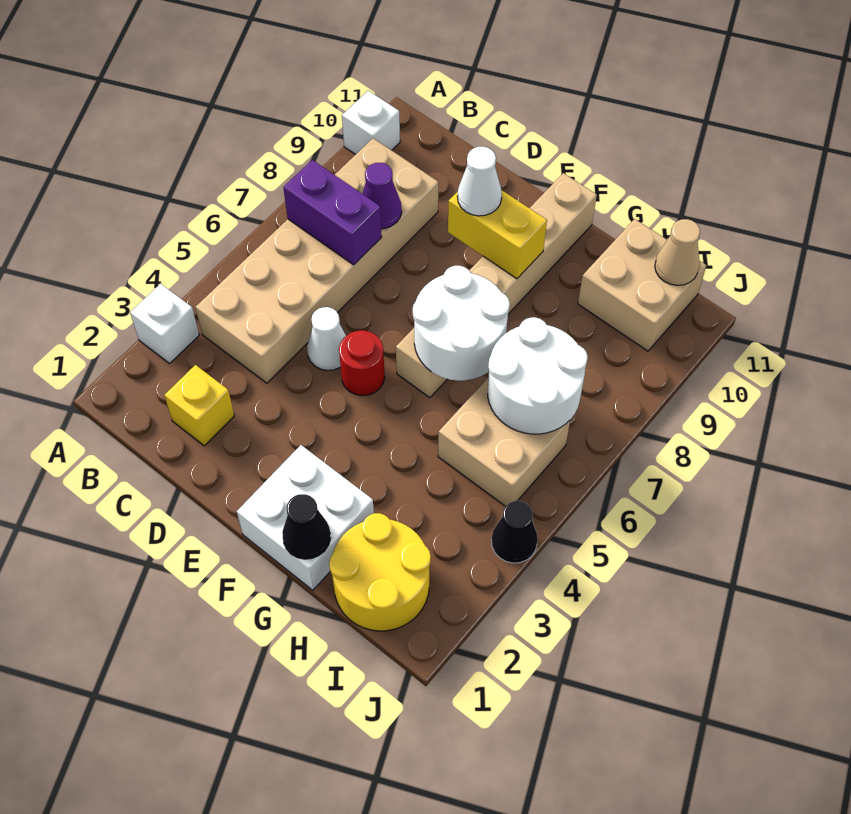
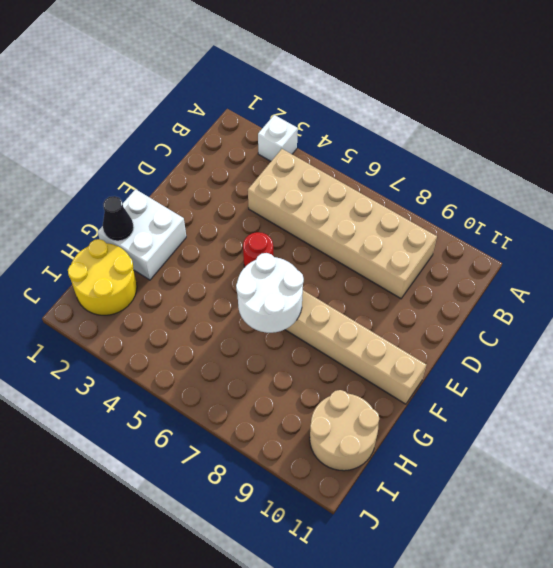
tan 2x2 round brick [310,390,379,471] -> tan 2x2 brick [578,219,706,351]
none -> white 1x1 brick [342,91,400,154]
none -> yellow 1x1 brick [164,365,234,446]
none -> white 1x1 cone [307,307,346,370]

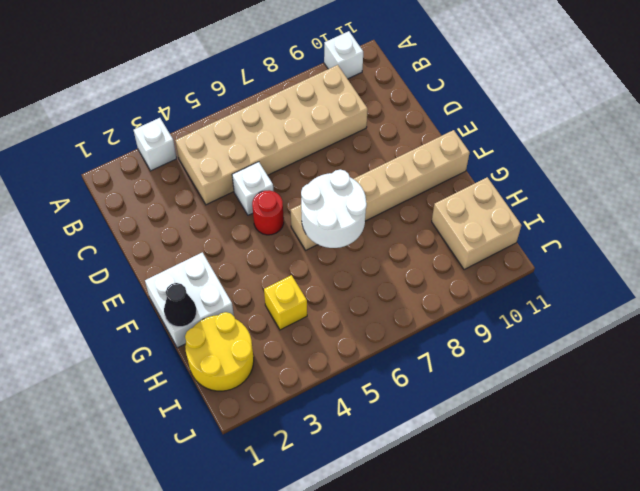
white 1x1 brick [232,162,273,215] -> white 1x1 cone [307,307,346,370]
yellow 1x1 brick [264,275,307,330] -> yellow 1x1 brick moved to [164,365,234,446]
none -> tan 2x2 brick [438,378,570,506]
none -> black 1x1 cone [491,501,538,563]
none -> purple 1x2 brick [283,160,382,265]

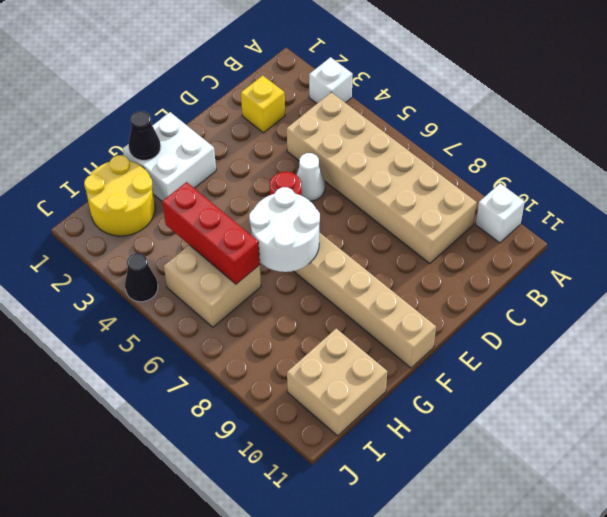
red 1x3 brick [162,182,260,284] -> white 2x2 round brick [488,317,588,434]
none -> purple 1x2 brick [283,160,382,265]
none -> purple 1x1 cone [362,163,402,229]
none -> yellow 1x2 brick [448,190,547,279]

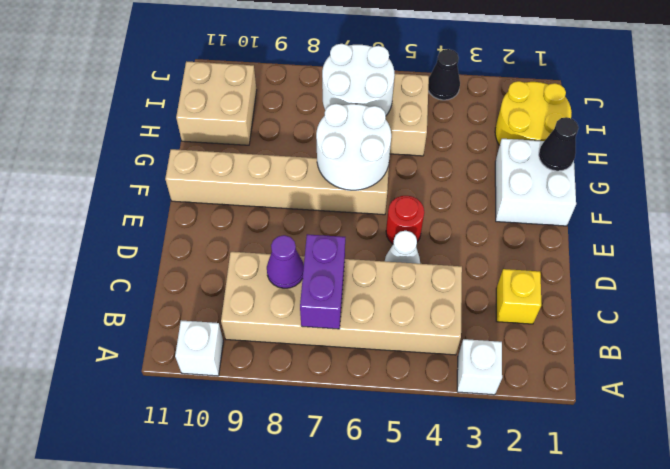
none -> yellow 1x2 brick [448,190,547,279]
none -> tan 1x1 cone [655,219,700,285]
none -> white 1x1 cone [457,147,502,216]

